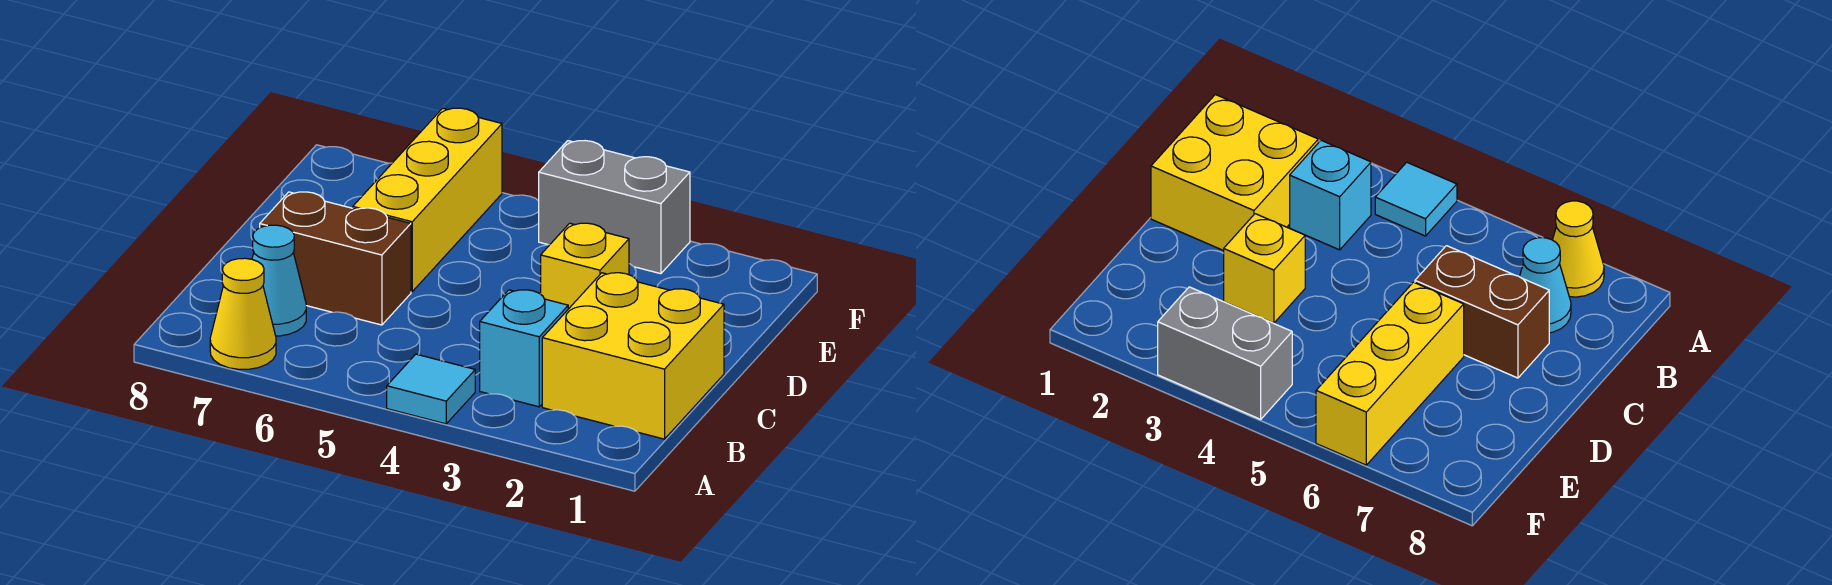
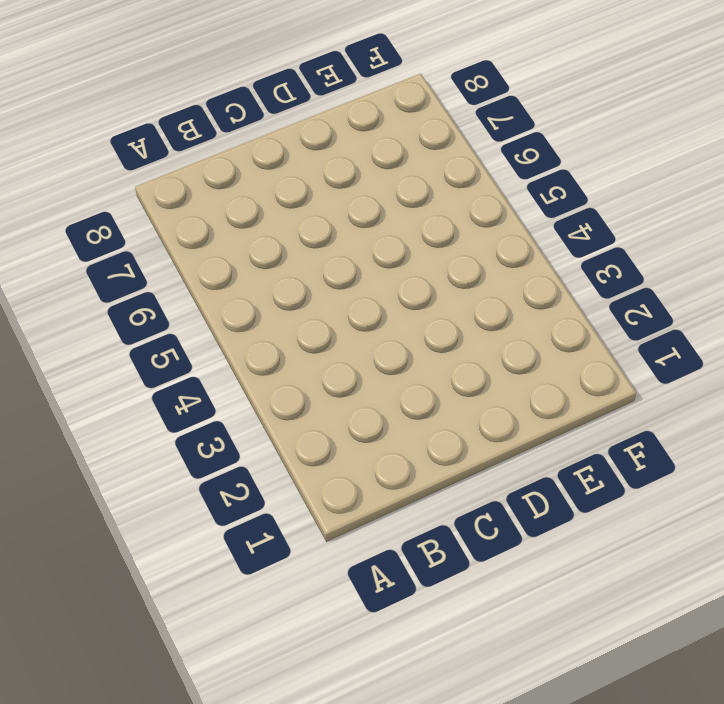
none -> cyan 1x1 tile [387,354,475,424]
none -> yellow 1x1 cone [210,258,276,369]

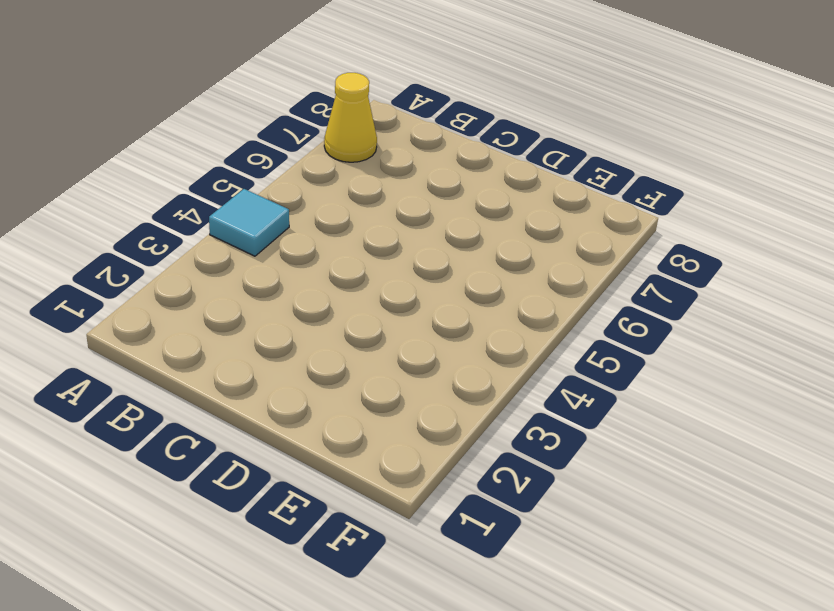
none -> yellow 2x2 brick [542,273,724,439]
none -> cyan 1x1 brick [480,290,568,407]

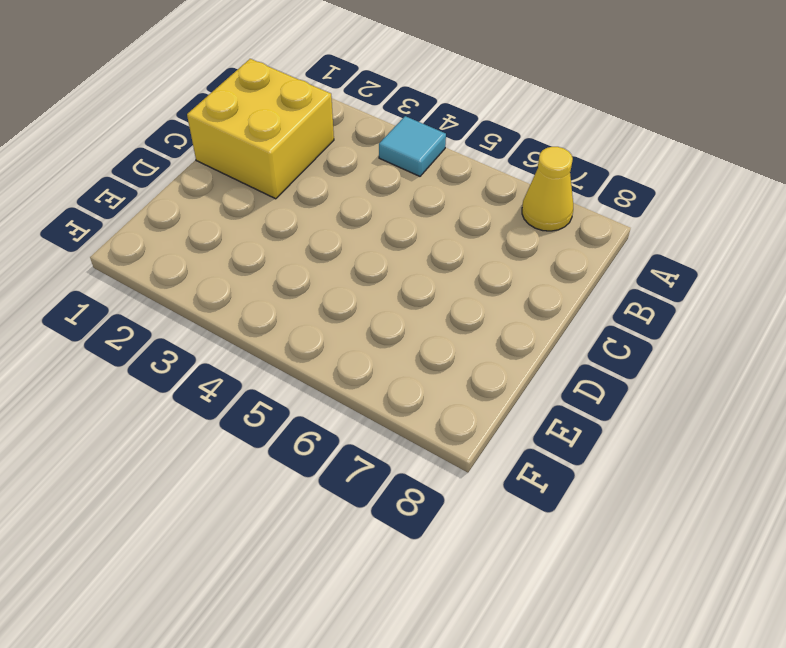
none -> cyan 1x1 brick [480,290,568,407]
none -> cyan 1x1 cone [252,225,306,336]

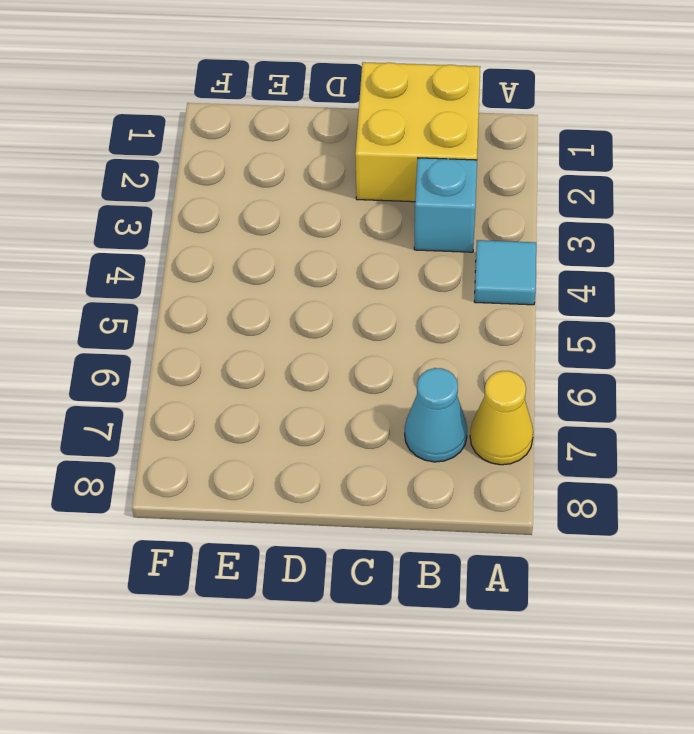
none -> brown 1x2 brick [260,192,411,325]
none -> yellow 1x1 brick [541,223,629,309]

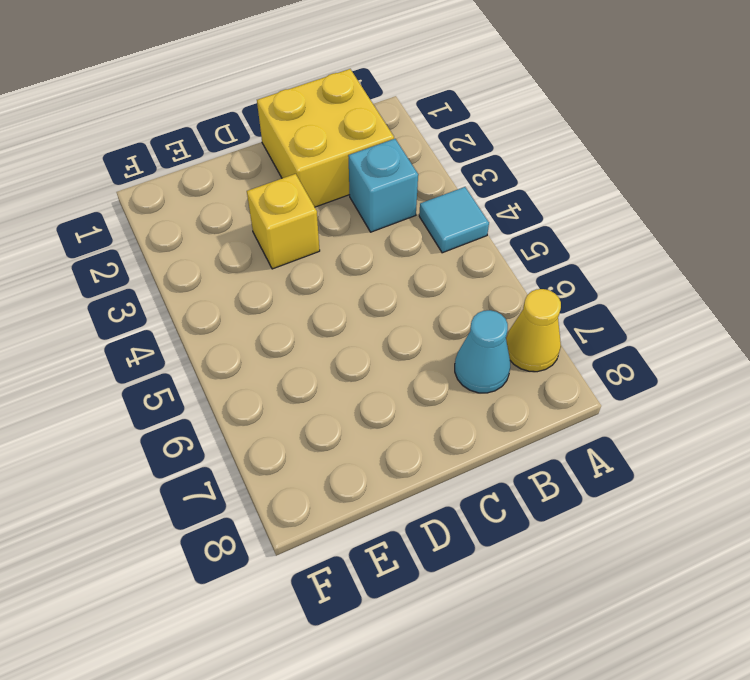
none -> brown 1x2 brick [260,192,411,325]
none -> yellow 1x3 brick [353,108,502,292]

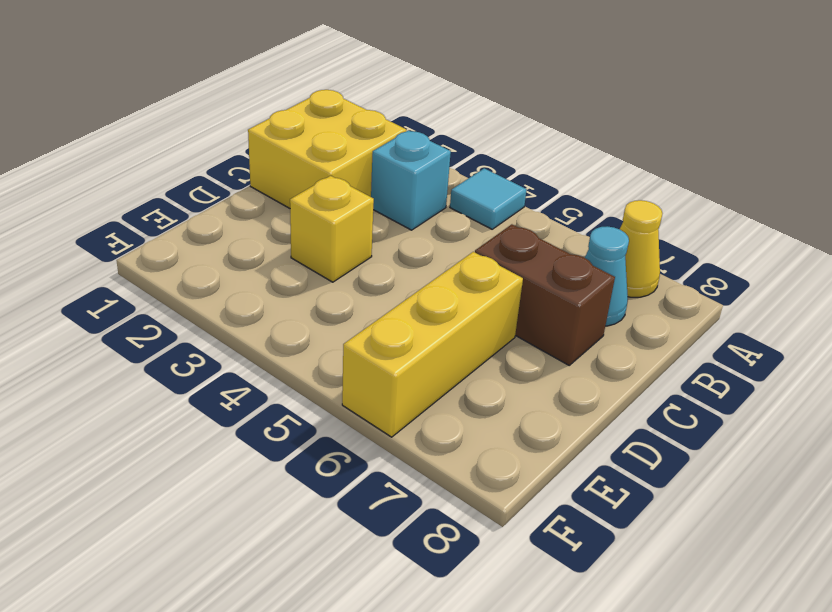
none -> grey 1x2 brick [539,141,690,274]

